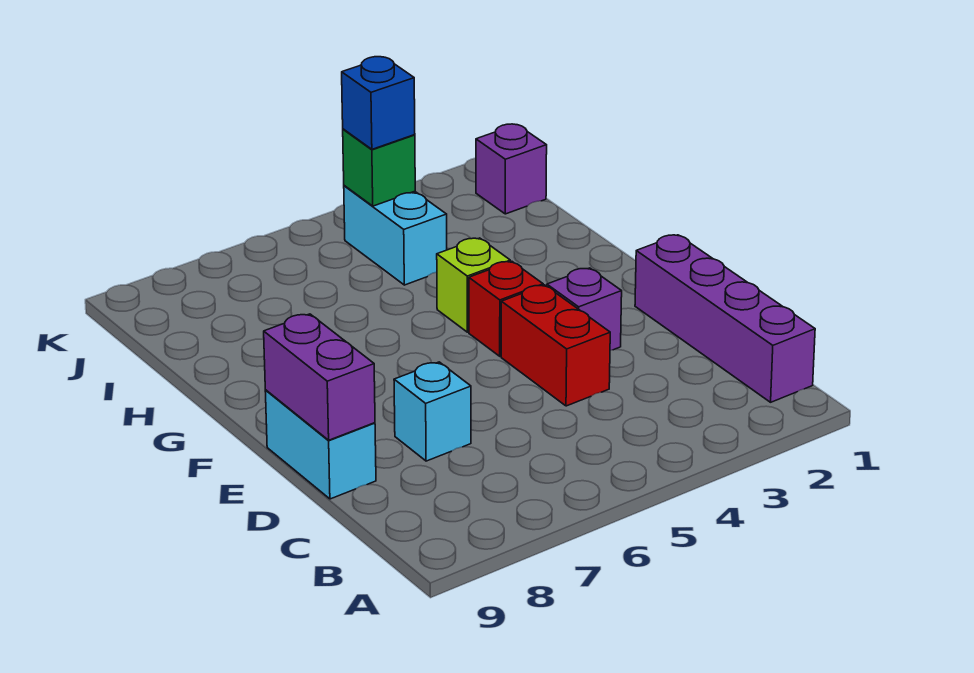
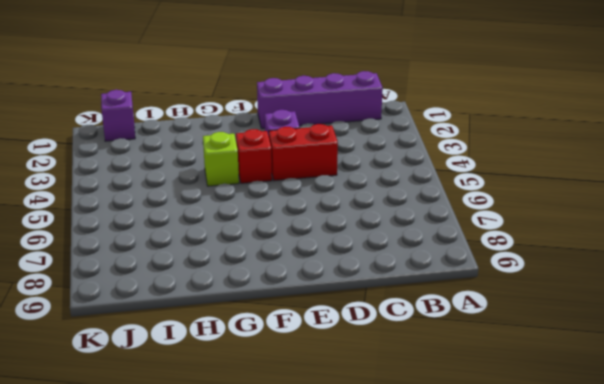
none -> cyan 1x1 brick [394,362,471,461]
none -> cyan 1x2 brick [265,390,376,499]
none -> cyan 1x2 brick [344,186,447,285]

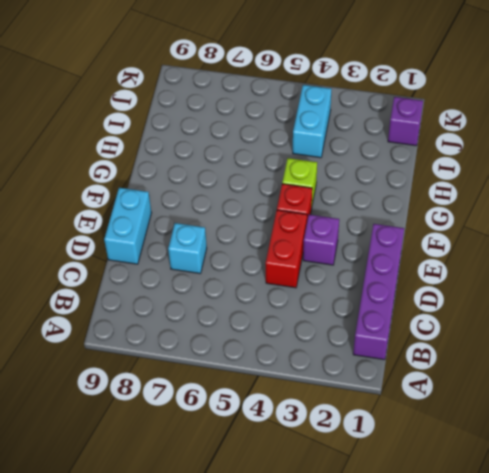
none -> purple 1x2 brick [264,314,375,440]
none -> green 1x1 brick [343,129,415,206]
none -> blue 1x1 brick [342,57,415,149]

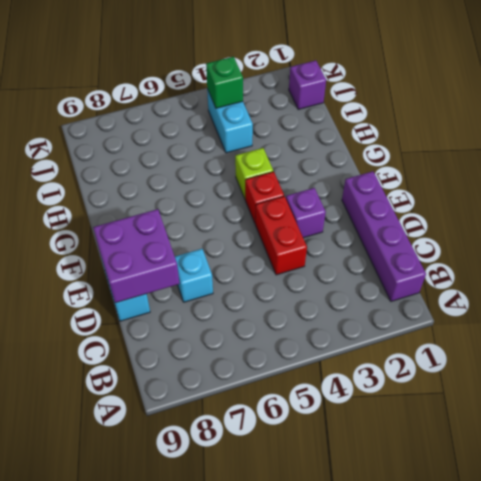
purple 2x2 brick [93,209,180,303] -> purple 1x2 brick [264,314,375,440]
none -> blue 1x1 brick [342,57,415,149]

